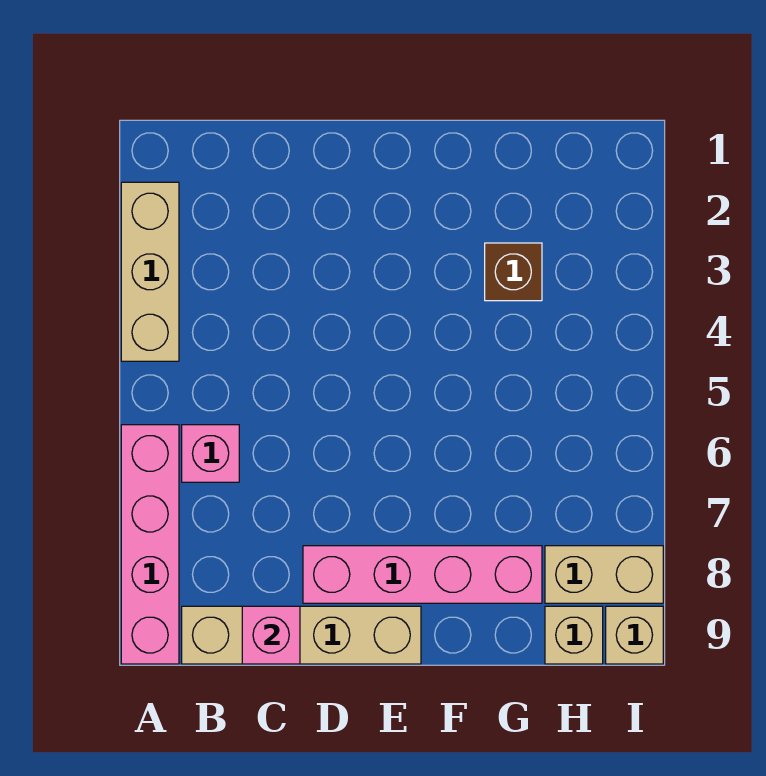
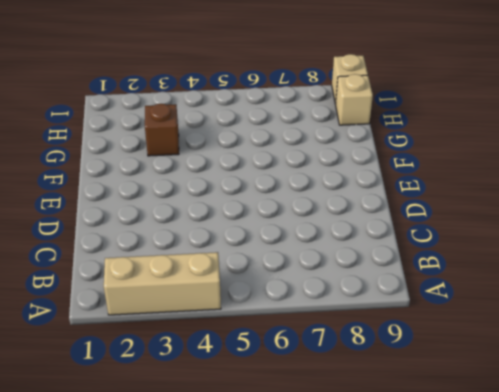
none -> pink 1x4 brick [121,425,179,664]
none -> pink 1x1 brick [182,425,239,482]

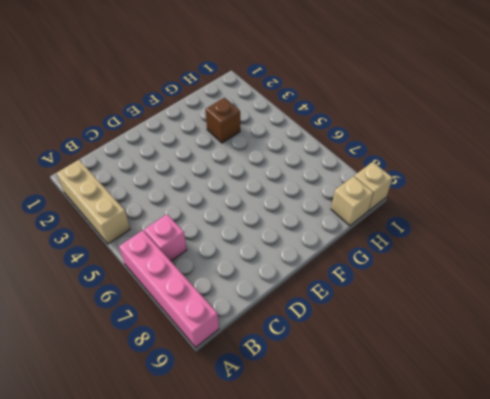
none -> tan 1x4 brick [182,606,421,664]
none -> pink 1x4 brick [303,546,542,603]

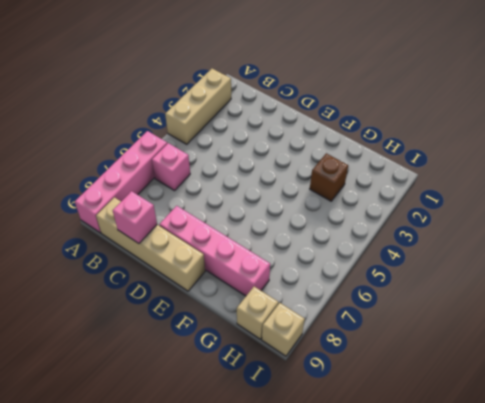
none -> tan 1x2 brick [545,546,663,603]

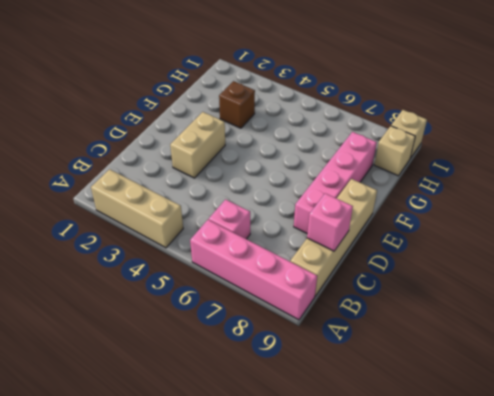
tan 1x2 brick [170,112,225,178] -> tan 1x2 brick moved to [545,546,663,603]

